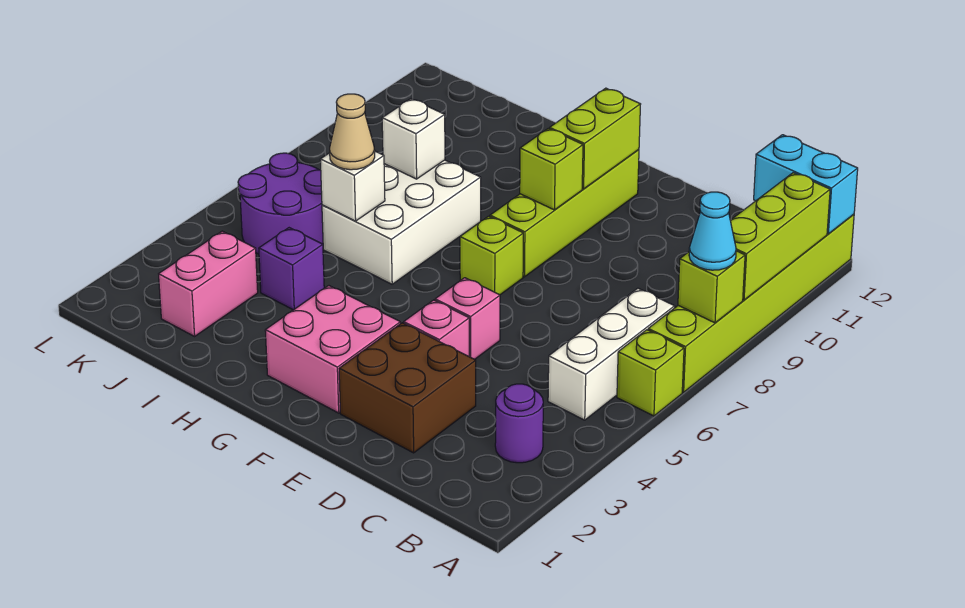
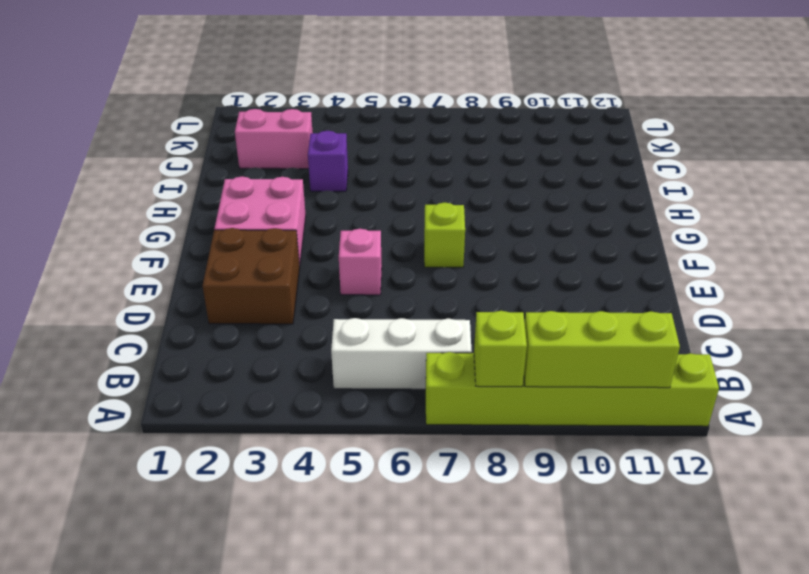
none -> lime 1x1 brick [617,330,684,416]
none -> purple 1x1 round brick [495,384,543,463]
none -> pink 1x1 brick [404,300,469,356]

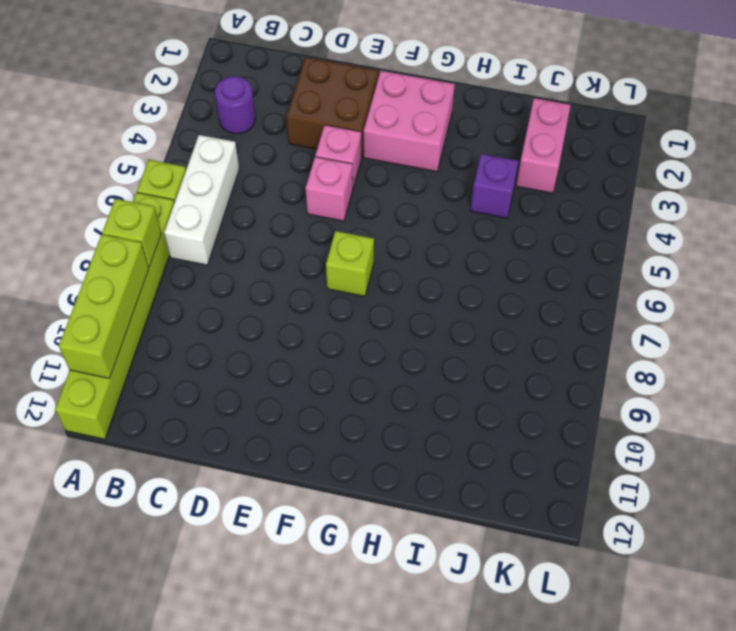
none -> lime 1x4 brick [490,149,639,277]
none -> white 2x3 brick [322,160,481,284]
none -> purple 2x2 round brick [238,153,323,254]

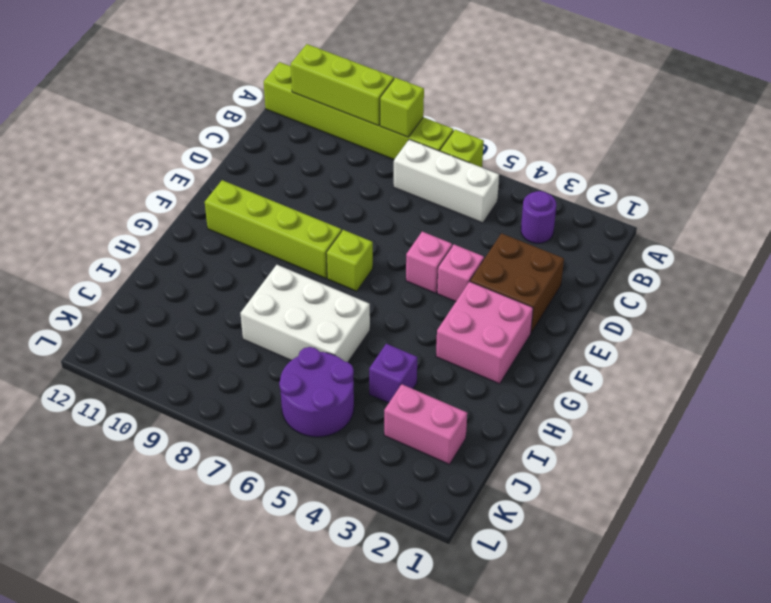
none -> cyan 1x2 brick [754,135,858,234]
none -> lime 1x1 brick [520,129,583,210]
none -> lime 1x2 brick [550,88,641,189]

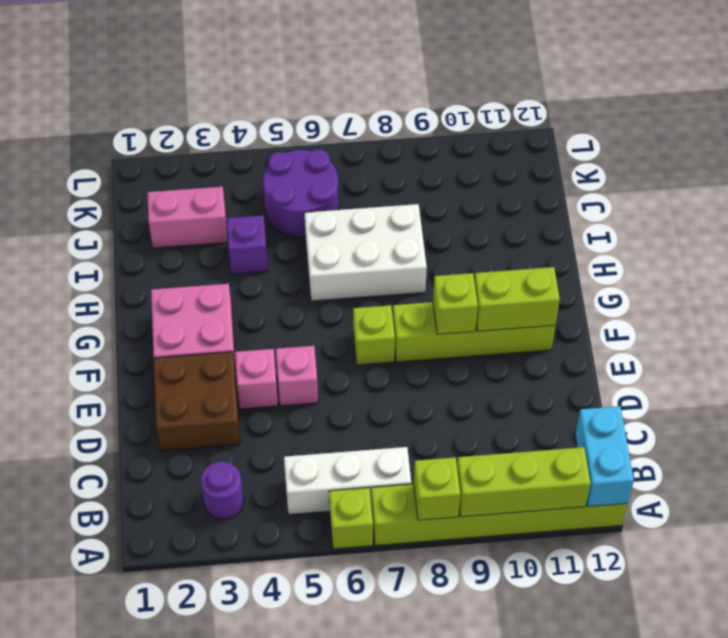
none -> white 1x1 brick [320,151,385,221]
none -> white 1x1 brick [382,99,445,179]
none -> cyan 1x1 cone [689,192,736,270]

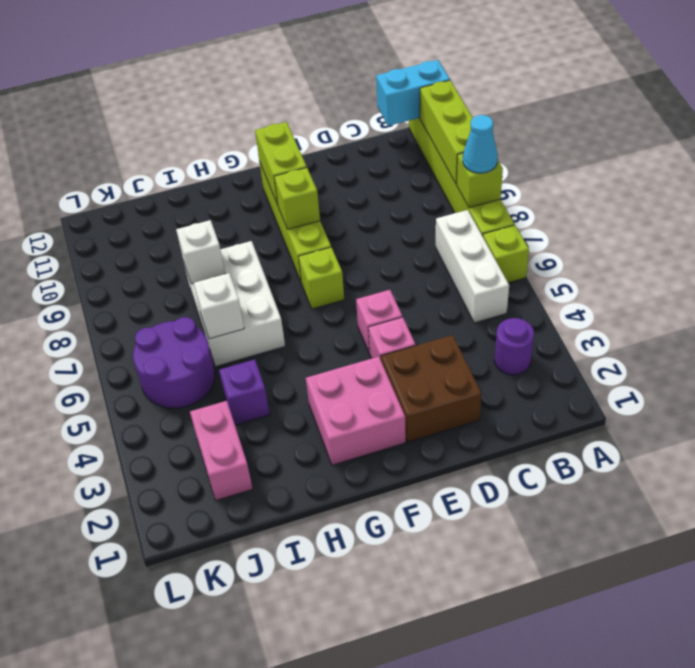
none -> tan 1x1 cone [330,94,375,170]

